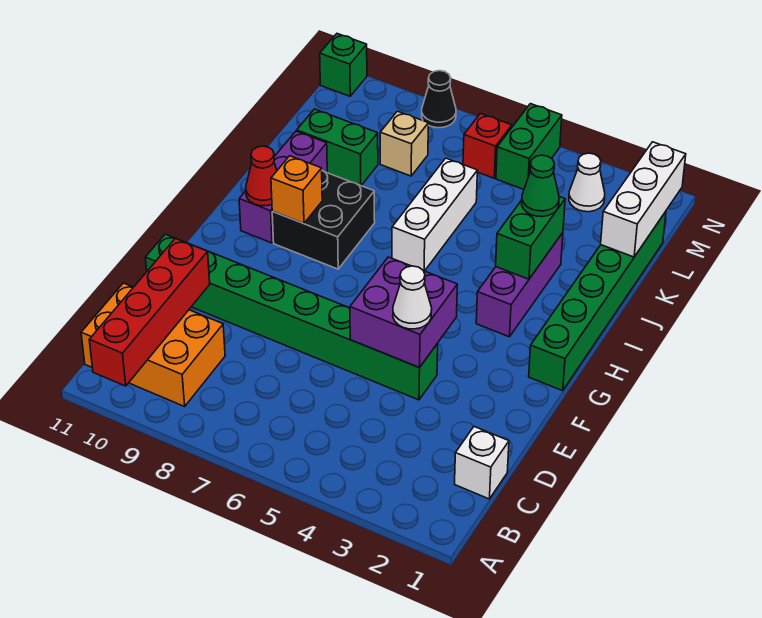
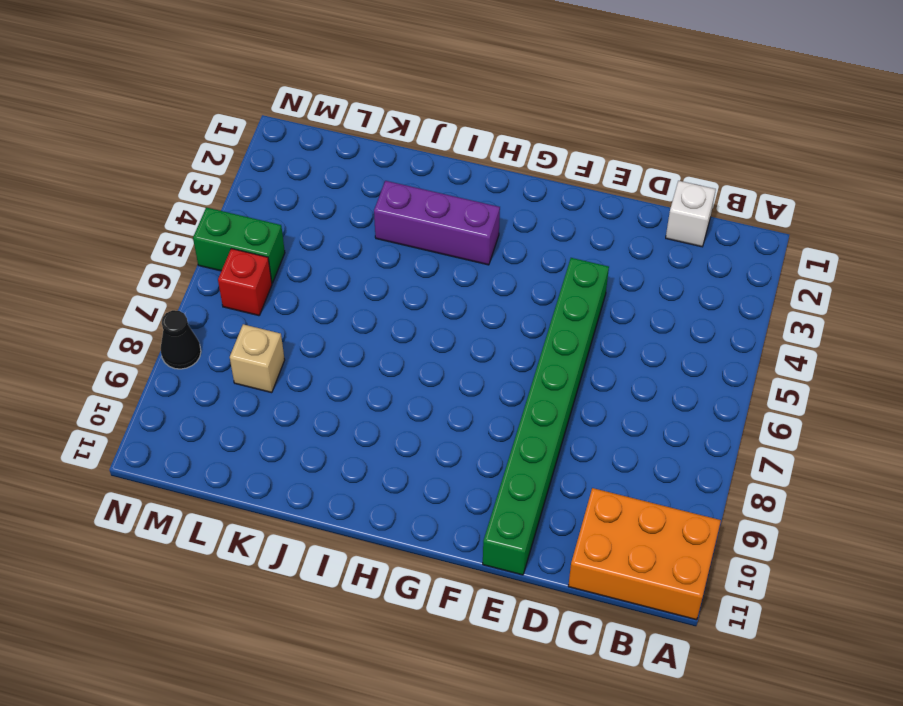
orange 2x3 brick [568,488,721,620] -> orange 2x3 brick turned to [81,283,225,406]
none -> green 1x6 brick [529,212,666,391]
none -> black 2x2 brick [272,171,375,269]
none -> purple 1x3 brick [239,131,327,243]

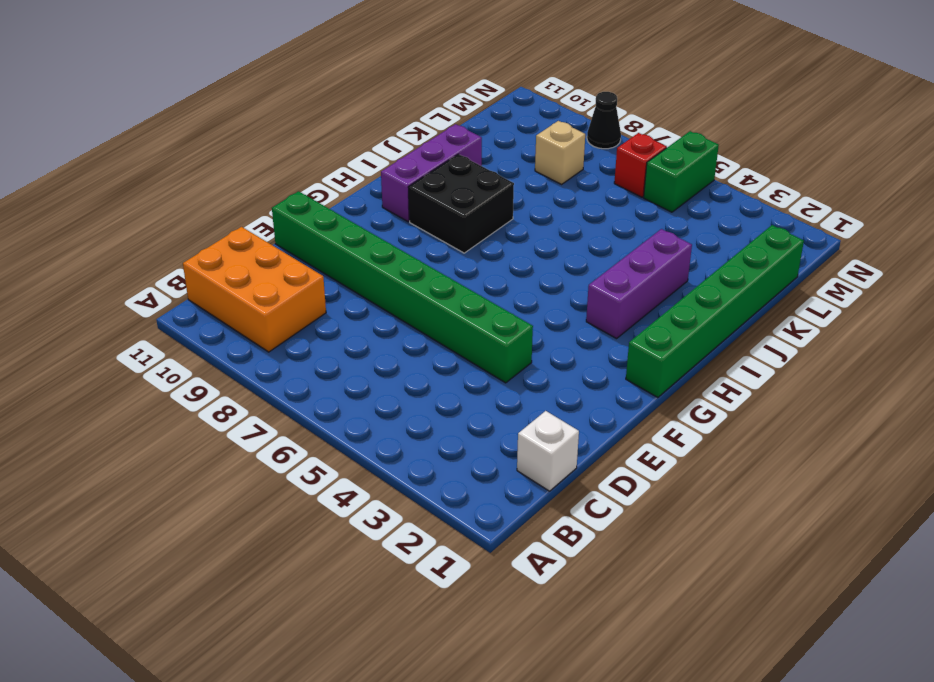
none -> white 1x3 brick [392,158,478,271]
none -> green 1x2 brick [297,109,378,186]
none -> white 1x1 cone [569,153,605,212]

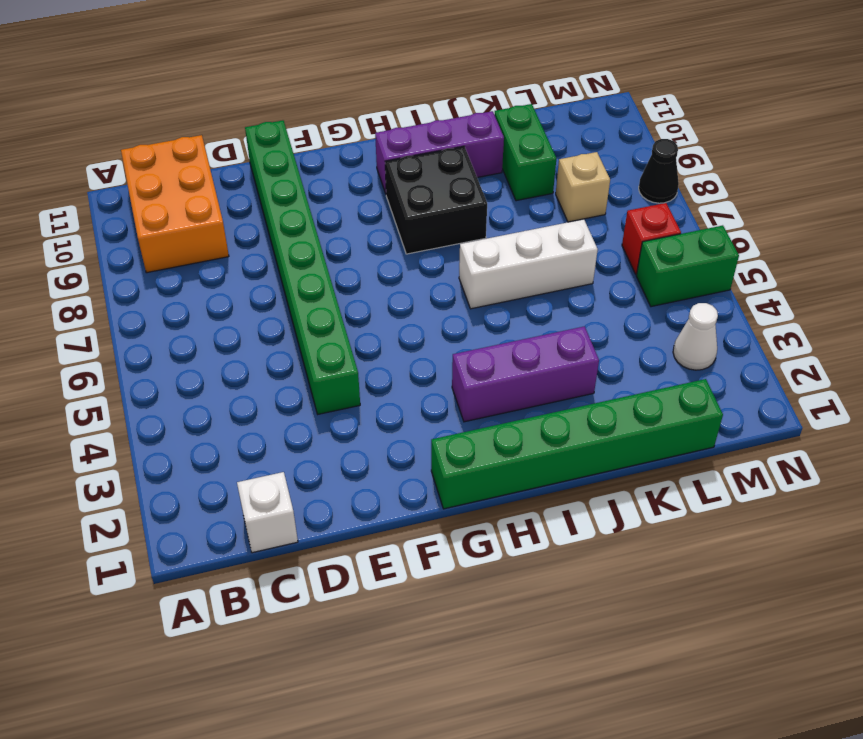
none -> green 1x1 brick [320,34,367,96]
none -> red 1x4 brick [89,238,210,386]
none -> purple 2x2 brick [350,257,457,368]

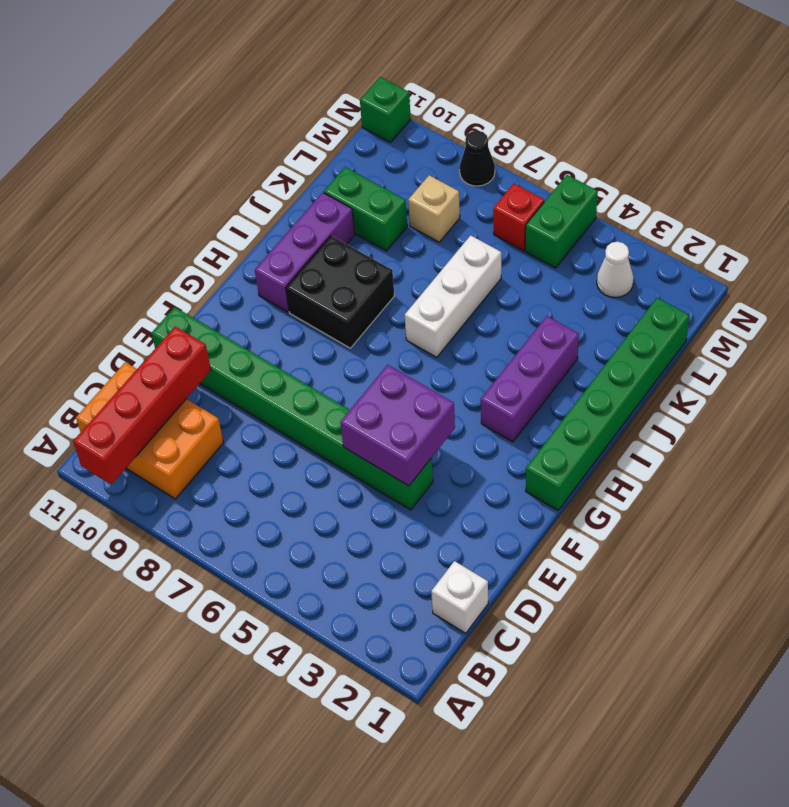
none -> orange 1x1 brick [271,156,322,223]
none -> red 1x1 cone [246,146,277,206]
none -> green 1x2 brick [496,197,565,279]

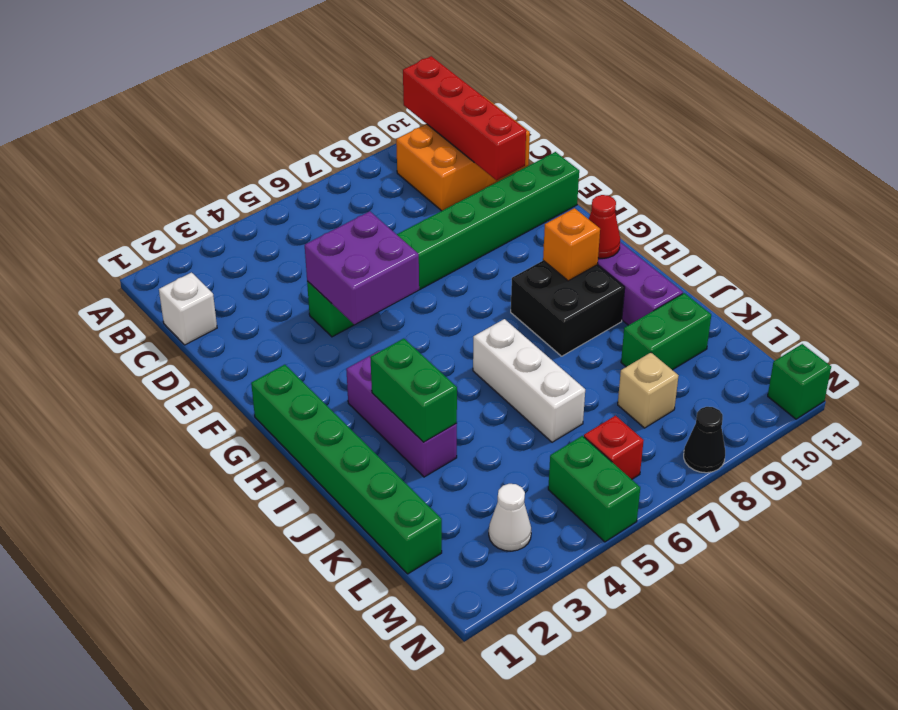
none -> white 1x3 brick [601,142,686,257]
none -> white 1x1 cone [393,266,432,329]
none -> green 1x1 cone [522,155,559,217]

